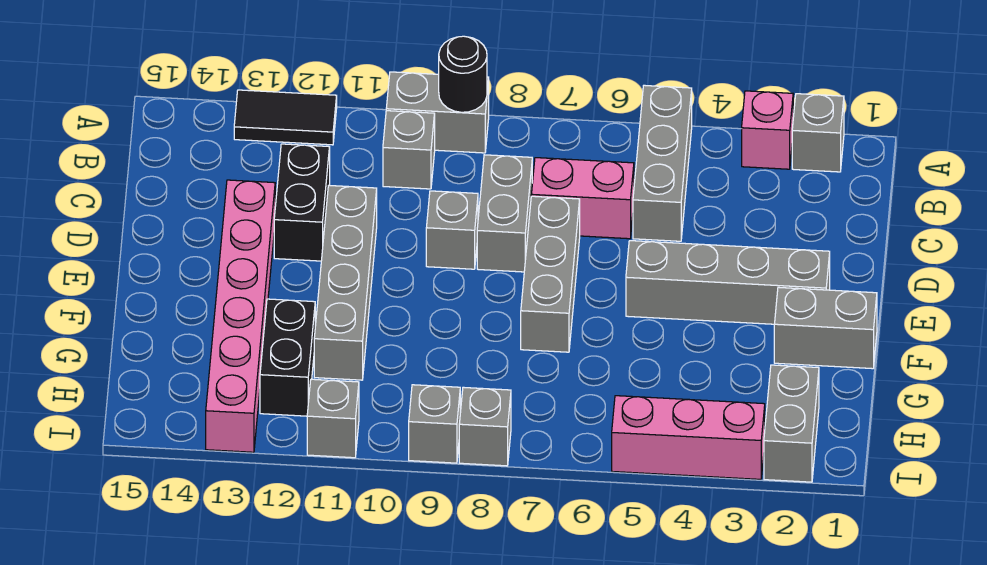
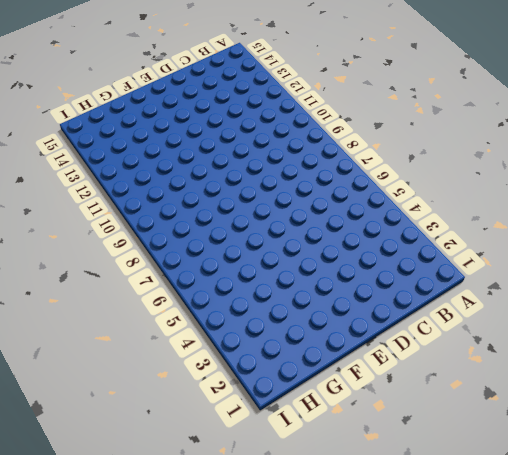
none -> grey 1x1 brick [792,94,844,172]
none -> pink 1x1 brick [742,91,793,169]
none -> grey 1x3 brick [633,85,692,241]

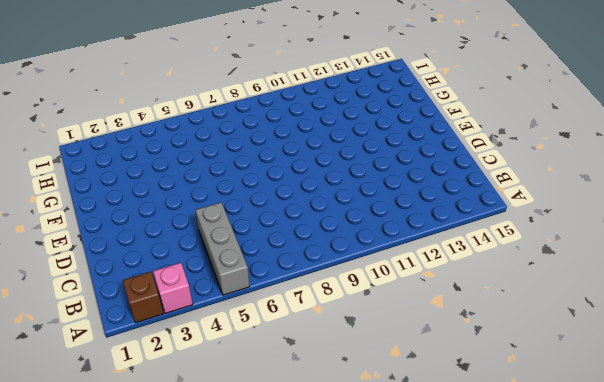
brown 1x1 brick [123,272,163,323] -> grey 1x1 brick [792,94,844,172]
none -> grey 1x2 brick [386,72,489,153]
none -> black 1x2 tile [234,90,337,145]
none -> grey 1x1 brick [383,111,435,189]

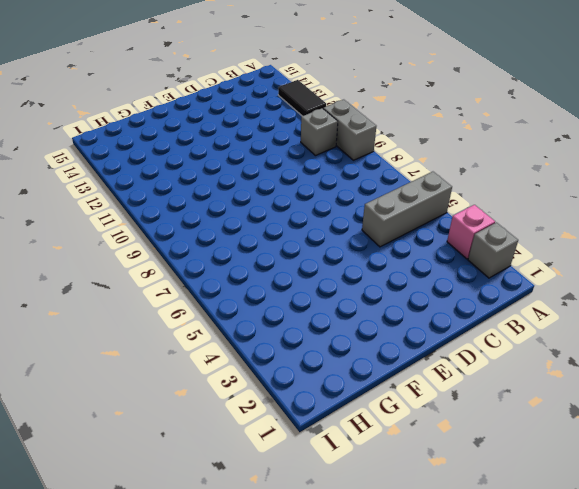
none -> pink 1x2 brick [531,158,634,239]
none -> grey 1x2 brick [477,155,532,272]
none -> black 1x2 brick [274,144,330,261]

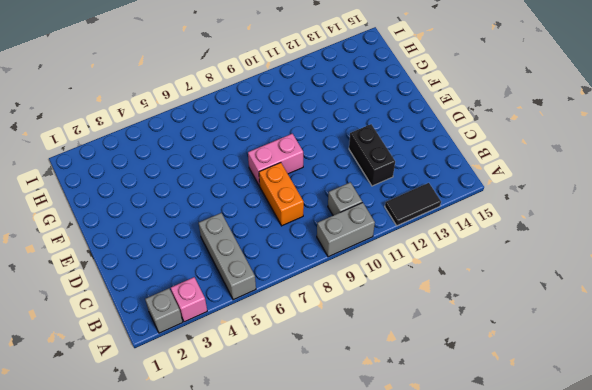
orange 1x2 brick [259,163,304,226] -> grey 1x2 brick [477,155,532,272]
pink 1x2 brick [248,134,303,186] -> pink 1x2 brick moved to [531,158,634,239]
none -> grey 1x3 brick [521,196,580,352]
none -> grey 1x1 brick [426,191,478,269]
none -> grey 1x4 brick [314,185,377,380]

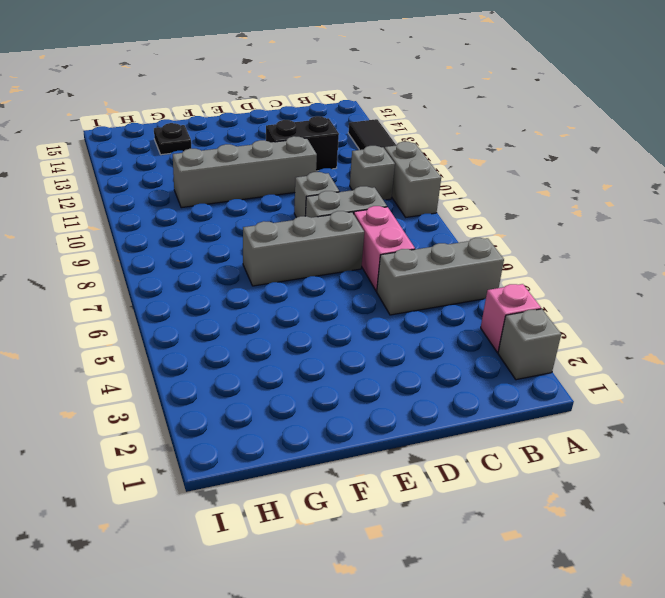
black 1x1 plate [154,123,191,155] -> none
none -> pink 1x6 brick [206,180,275,452]
none -> grey 1x4 brick [626,241,830,324]
none -> grey 1x2 brick [774,287,877,369]

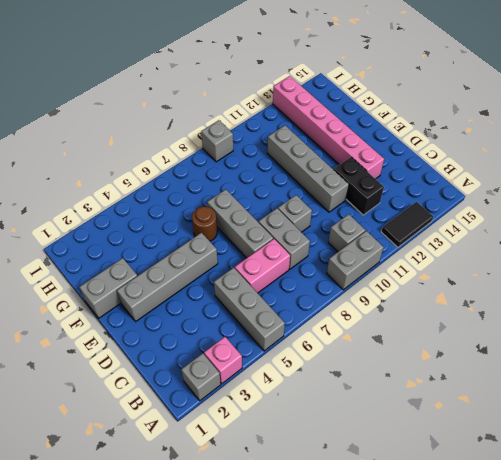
brown 1x1 round brick [192,206,217,241] -> none
none -> black 1x2 brick [260,299,315,416]
none -> grey 1x2 brick [764,365,819,482]
none -> pink 1x3 brick [612,396,765,479]

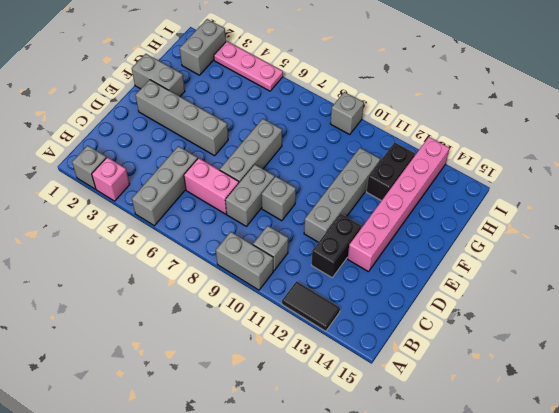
pink 1x3 plate [214,41,283,91] -> pink 1x3 brick [612,396,765,479]
none -> grey 1x1 brick [459,387,511,466]
none -> grey 1x1 brick [307,379,359,458]
none -> black 1x1 round brick [439,36,487,112]

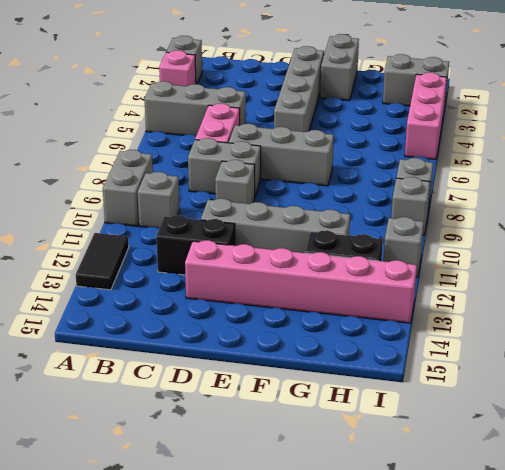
none -> black 1x1 round brick [439,36,487,112]

